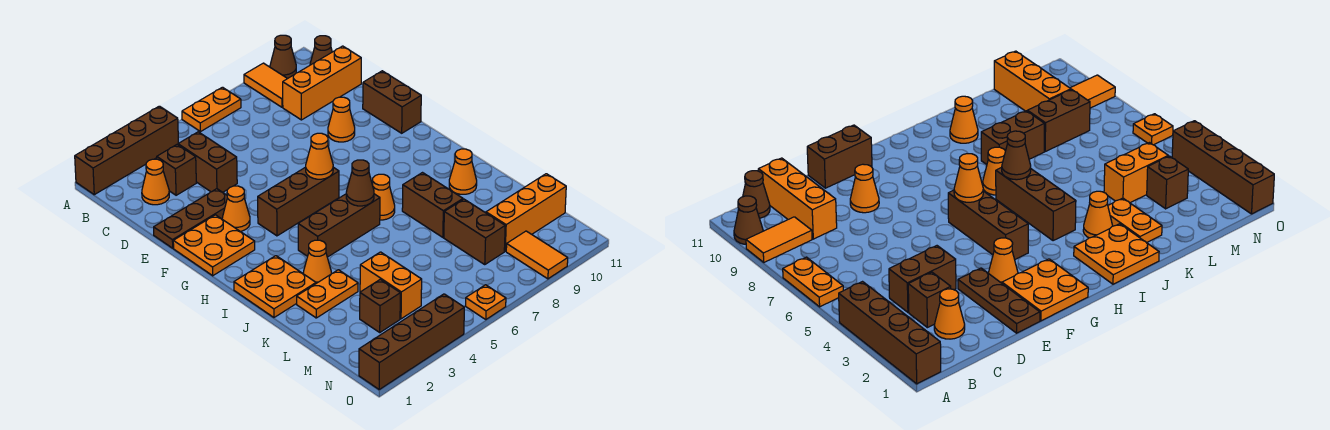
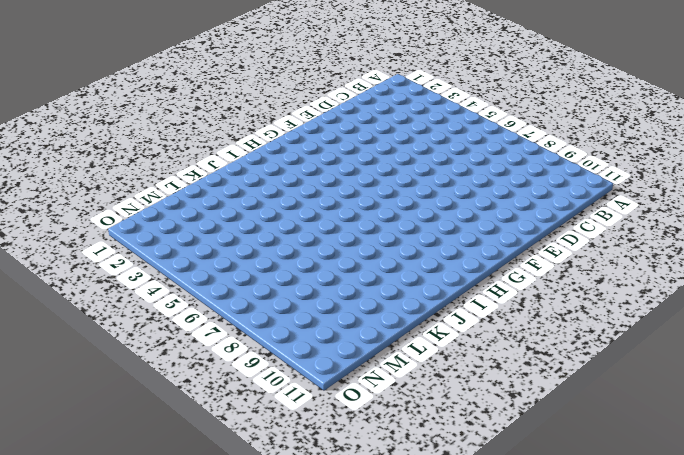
none -> brown 1x4 brick [75,106,178,195]
none -> orange 1x2 plate [182,87,241,132]
none -> orange 1x2 tile [244,63,287,107]
none -> brown 1x1 cone [270,35,296,79]

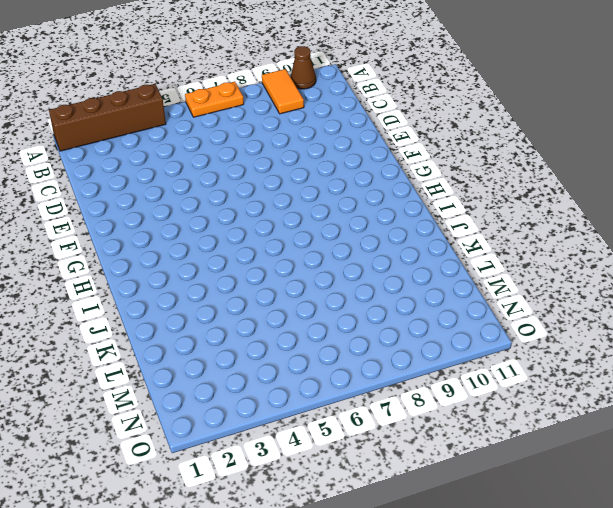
none -> brown 1x1 cone [310,36,332,65]
none -> orange 1x1 cone [142,159,169,205]
none -> brown 1x1 brick [157,145,196,195]
none -> brown 1x2 brick [178,132,237,192]

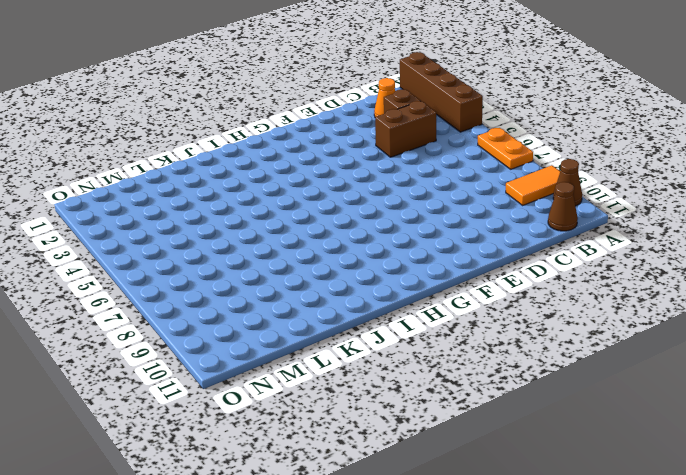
none -> orange 1x3 brick [283,46,361,120]
none -> brown 1x3 plate [154,189,227,248]
none -> orange 1x1 cone [328,97,355,142]
none -> brown 1x2 brick [363,71,421,133]

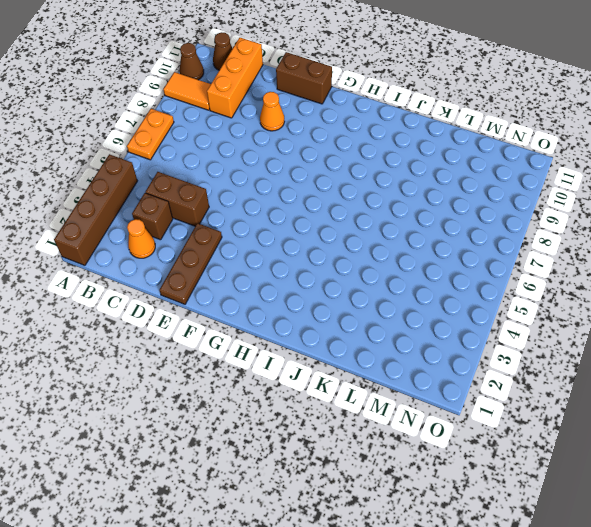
none -> orange 2x2 plate [173,215,255,276]
none -> orange 1x1 cone [222,186,250,231]
none -> brown 1x3 brick [258,167,339,236]
none -> orange 2x2 plate [234,256,316,317]

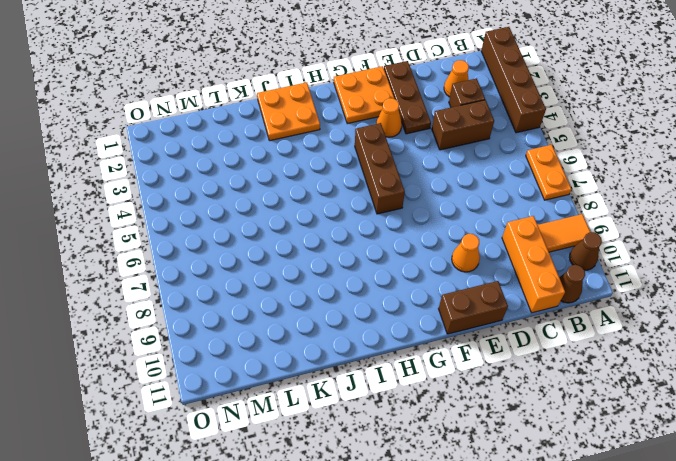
none -> brown 1x3 brick [298,194,380,257]
none -> orange 1x1 cone [373,174,395,220]
none -> orange 1x1 cone [303,240,331,283]
none -> brown 1x2 brick [402,173,463,237]

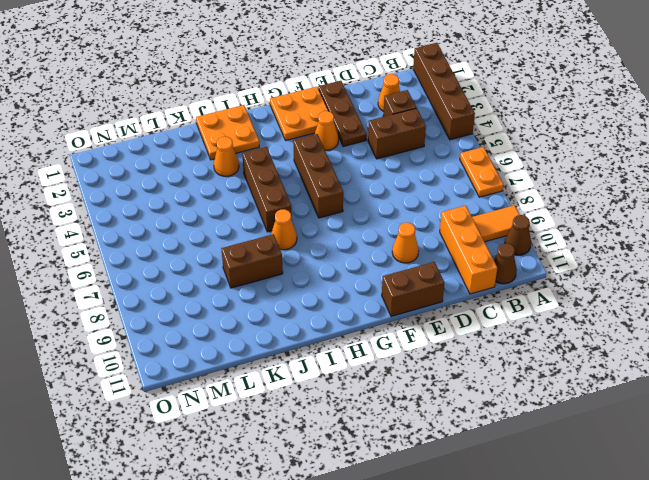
none -> orange 1x1 cone [449,149,477,194]
none -> orange 1x2 plate [297,270,358,318]
none -> orange 1x2 brick [360,252,422,319]
none -> brown 1x2 brick [444,199,505,264]

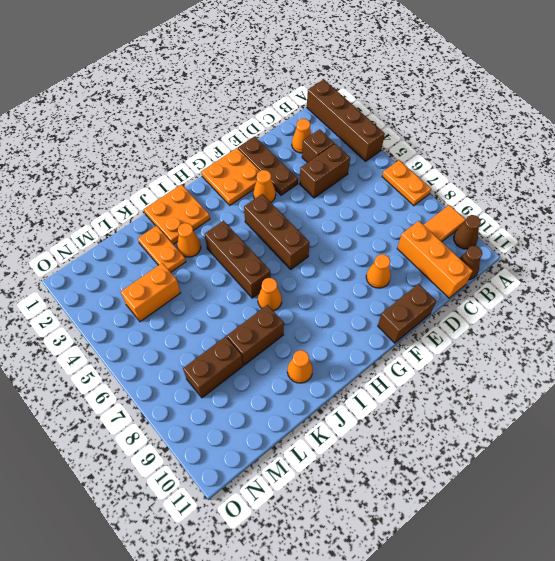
none -> brown 1x1 brick [360,279,400,332]
none -> orange 1x3 brick [486,174,566,251]
none -> orange 1x2 tile [506,231,568,279]
none -> brown 1x4 brick [359,294,464,389]

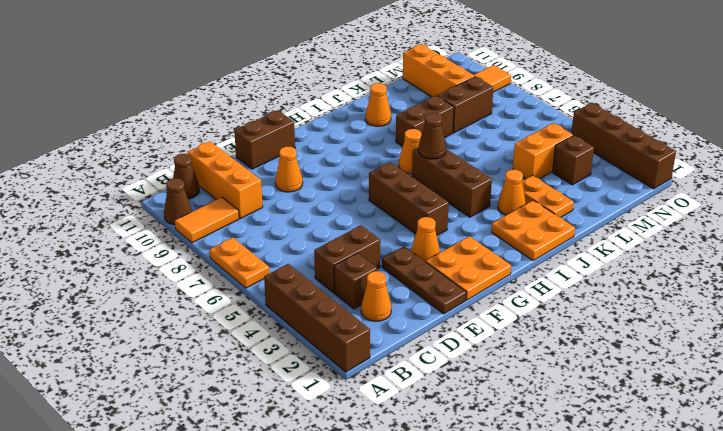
none -> orange 1x1 plate [465,285,506,320]
none -> orange 1x1 cone [306,133,333,179]

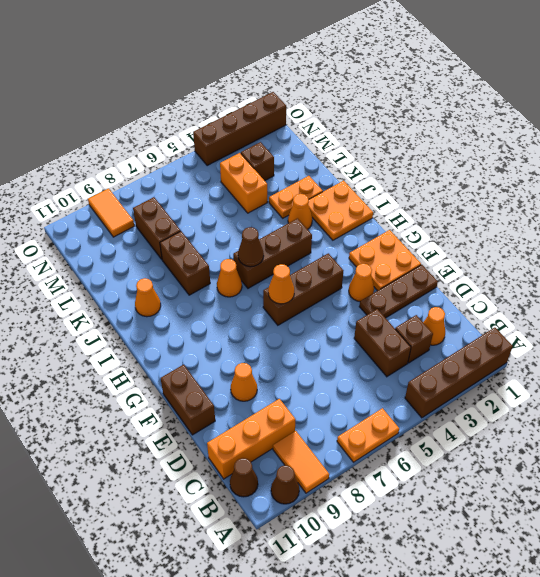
none -> orange 1x3 brick [486,174,566,251]
none -> orange 1x1 plate [465,285,506,320]

